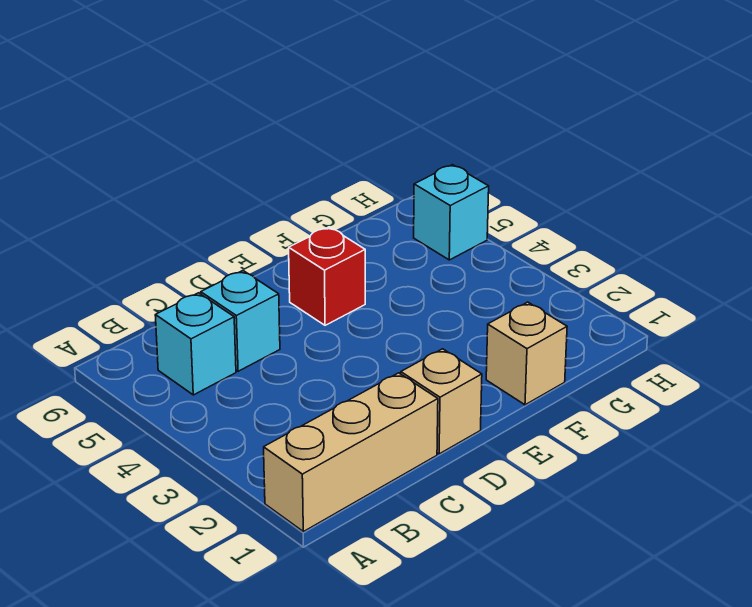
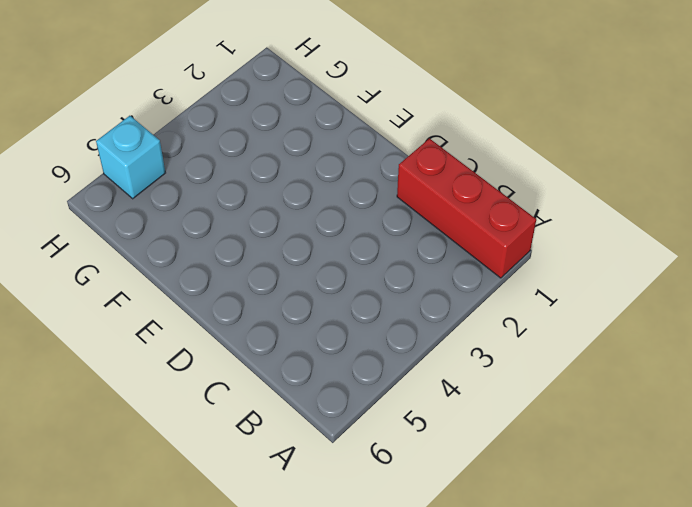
red 1x3 brick [397,139,536,278] -> tan 1x3 brick [264,373,438,532]
none -> cyan 1x1 brick [155,293,236,395]
none -> cyan 1x1 brick [201,271,280,371]

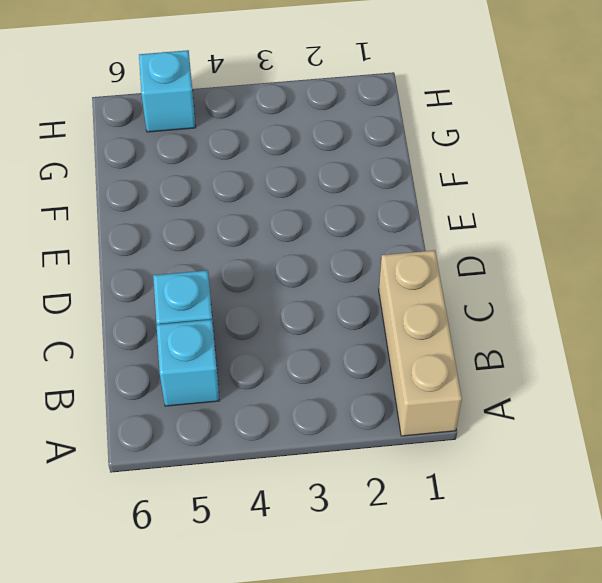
none -> tan 1x1 brick [401,349,482,454]
none -> red 1x1 brick [289,227,365,325]

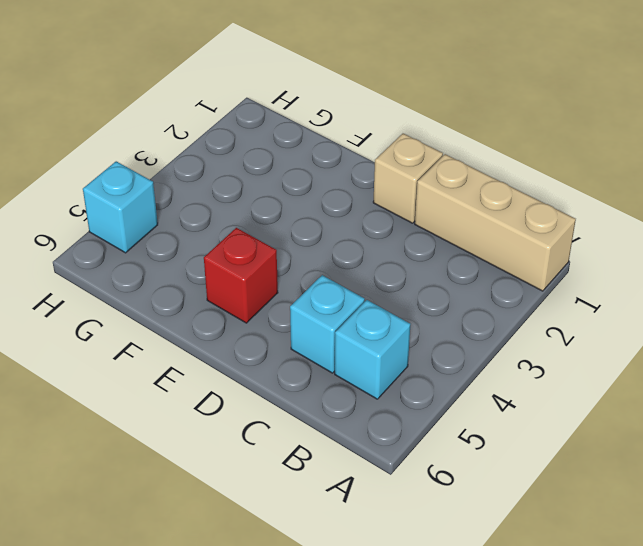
none -> tan 1x1 brick [486,302,567,405]

